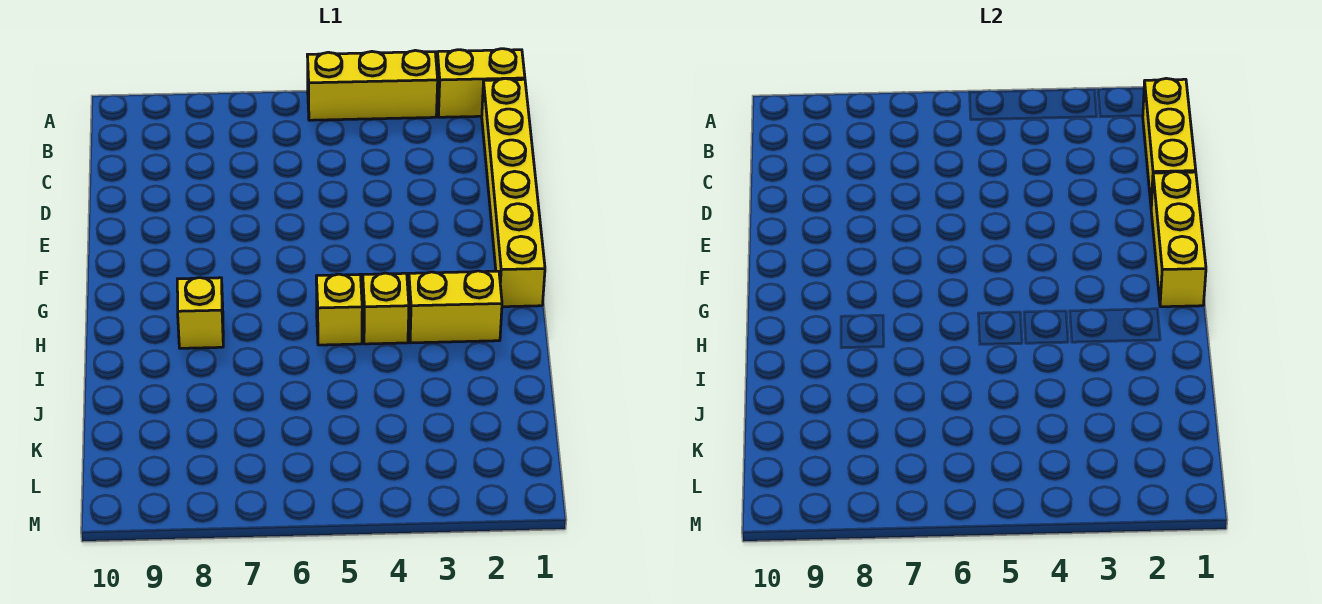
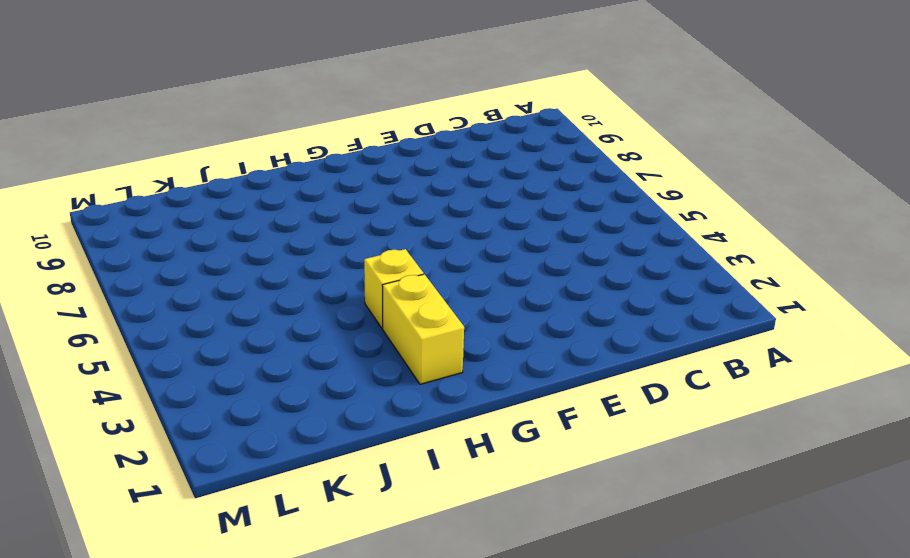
none -> yellow 1x2 brick [437,49,525,117]
none -> yellow 1x3 brick [307,50,438,120]

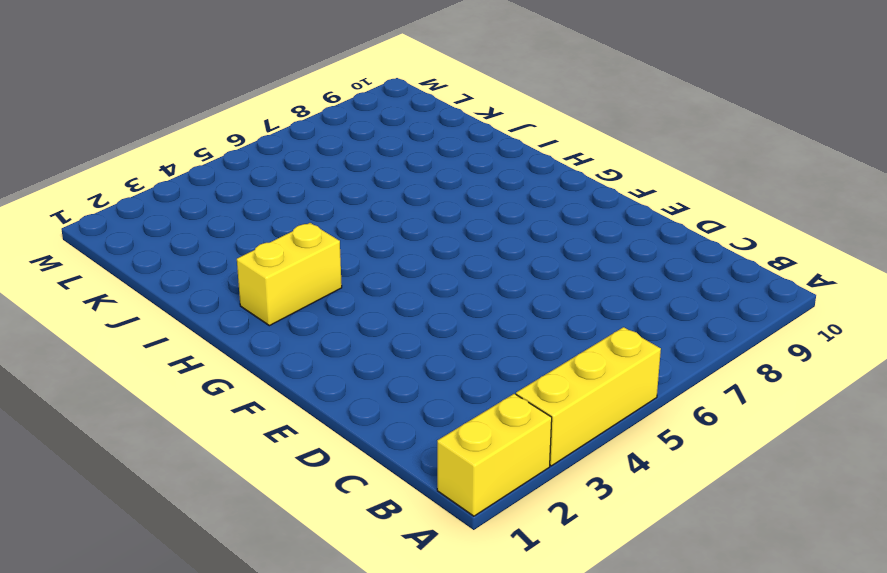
none -> yellow 1x6 brick [482,78,545,307]
none -> yellow 1x1 brick [362,273,409,344]

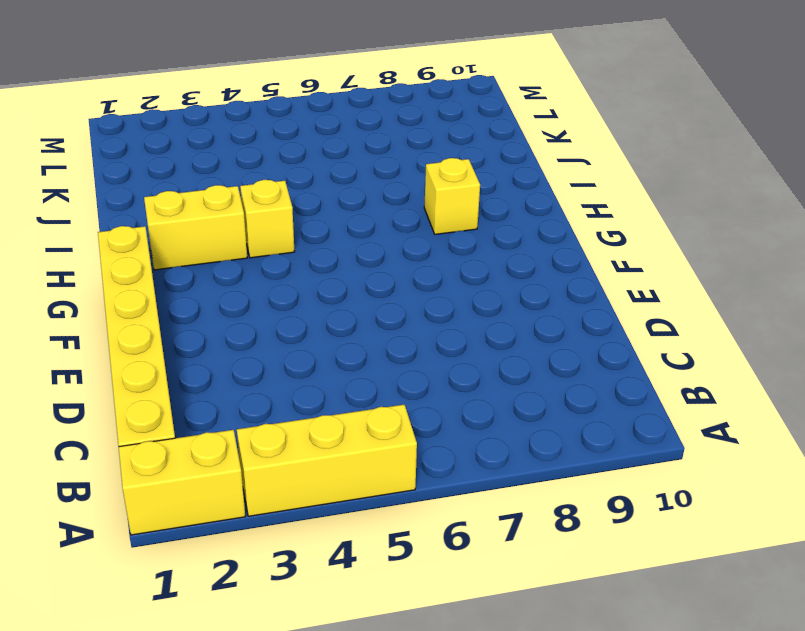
none -> yellow 1x1 brick [316,274,362,345]
none -> yellow 1x3 brick [1143,78,1196,206]

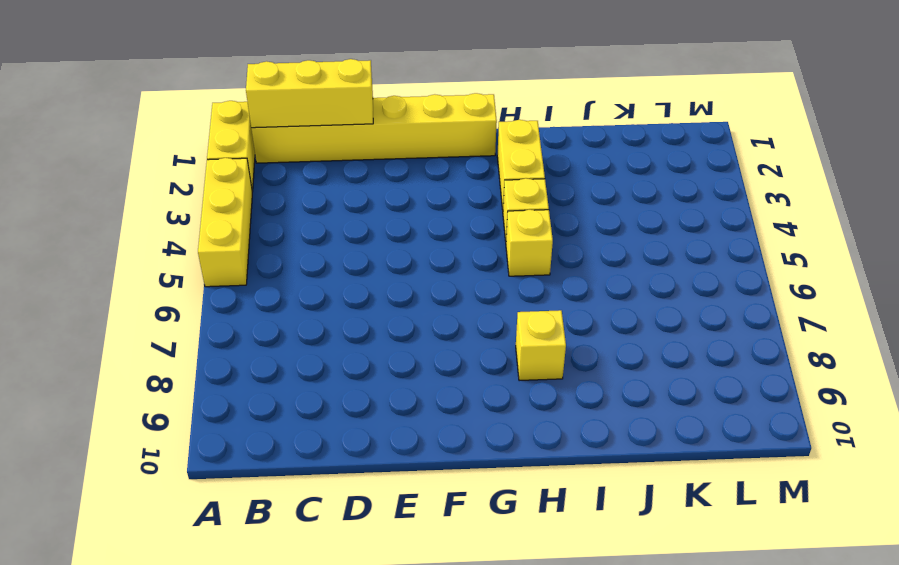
none -> yellow 1x3 brick [1151,171,1206,307]

